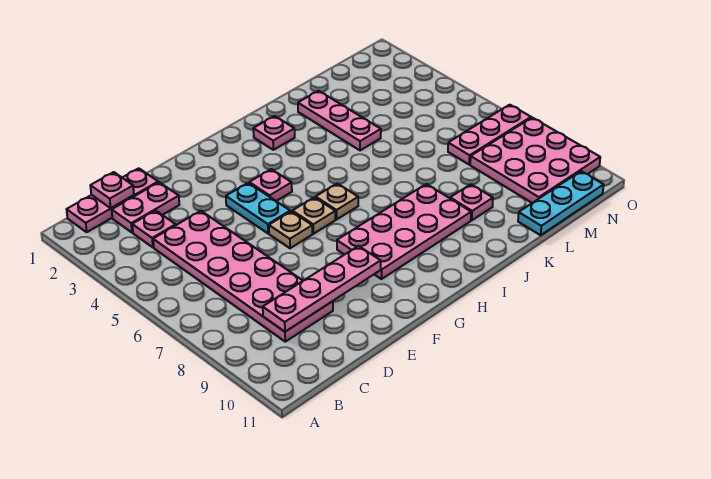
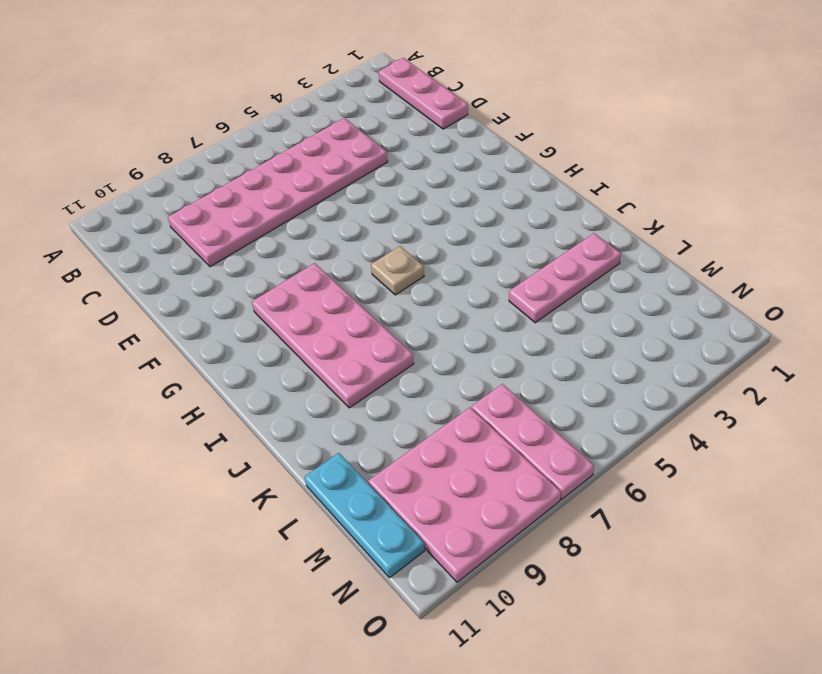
none -> pink 1x2 plate [112,182,179,233]
none -> pink 1x1 plate [132,210,176,247]
none -> cyan 1x2 plate [226,183,290,234]

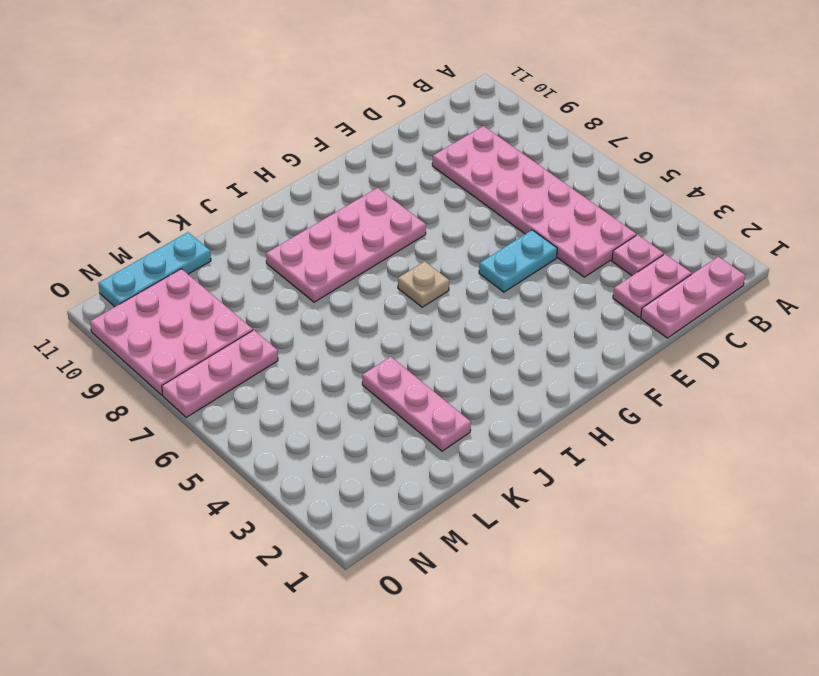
cyan 1x2 plate [479,230,557,292] -> cyan 1x2 plate turned to [226,183,290,234]
none -> tan 1x1 plate [269,211,312,248]
none -> pink 1x1 plate [249,169,292,201]
none -> tan 1x1 plate [292,197,335,234]

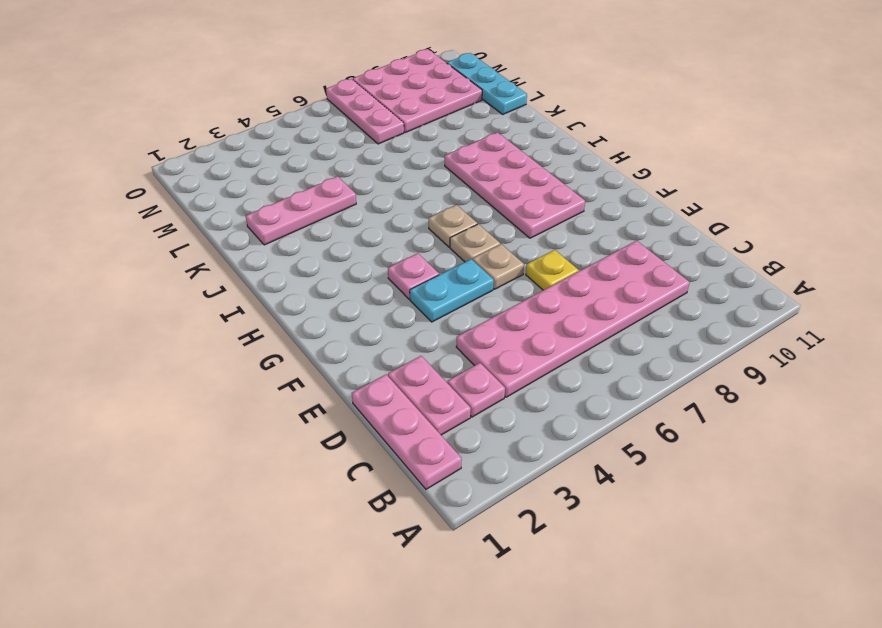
yellow 1x1 plate [526,250,579,290] -> none
none -> pink 1x1 plate [253,116,295,150]
none -> pink 1x1 plate [450,184,493,220]
none -> pink 1x1 plate [90,172,134,208]

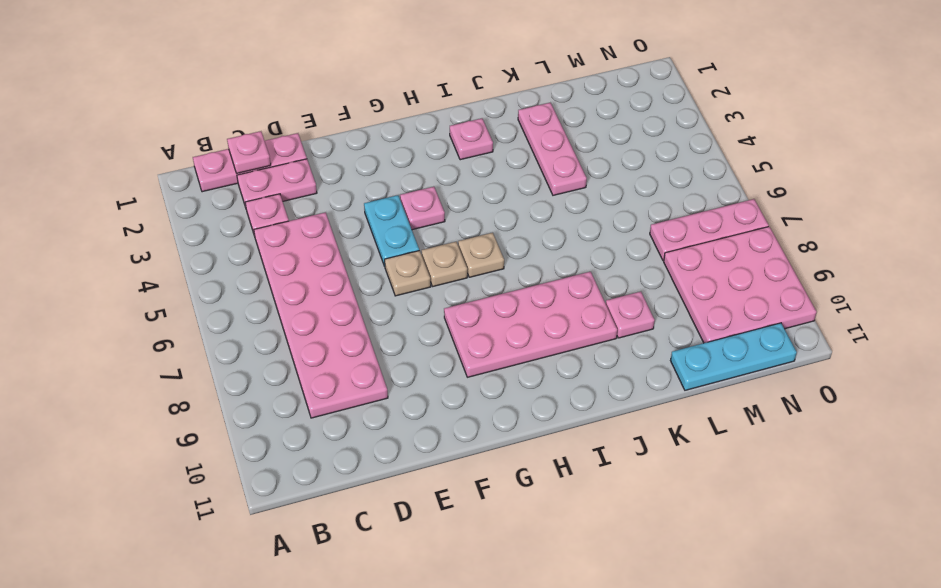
none -> pink 1x4 plate [263,246,381,332]

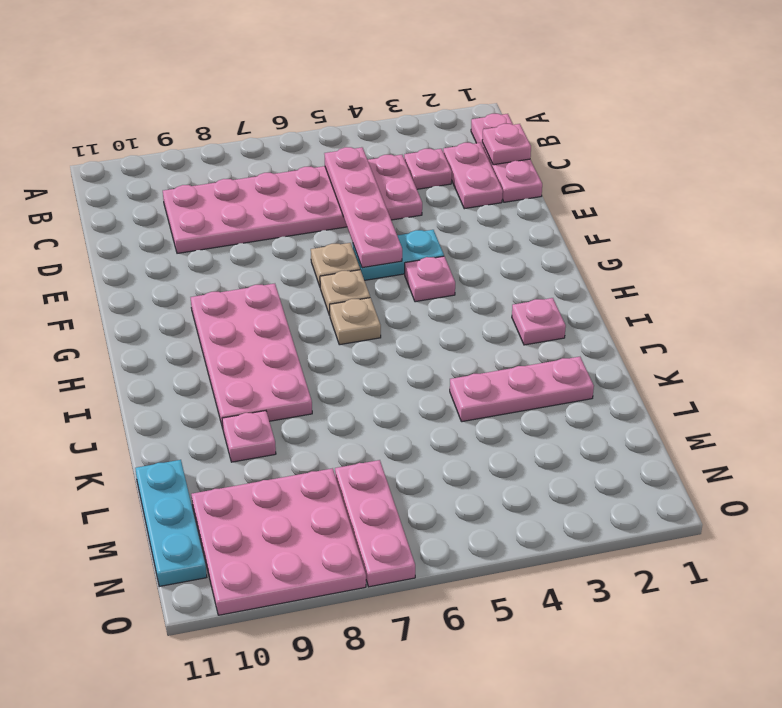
pink 1x4 plate [324,147,402,268] -> pink 1x4 plate moved to [263,246,381,332]

